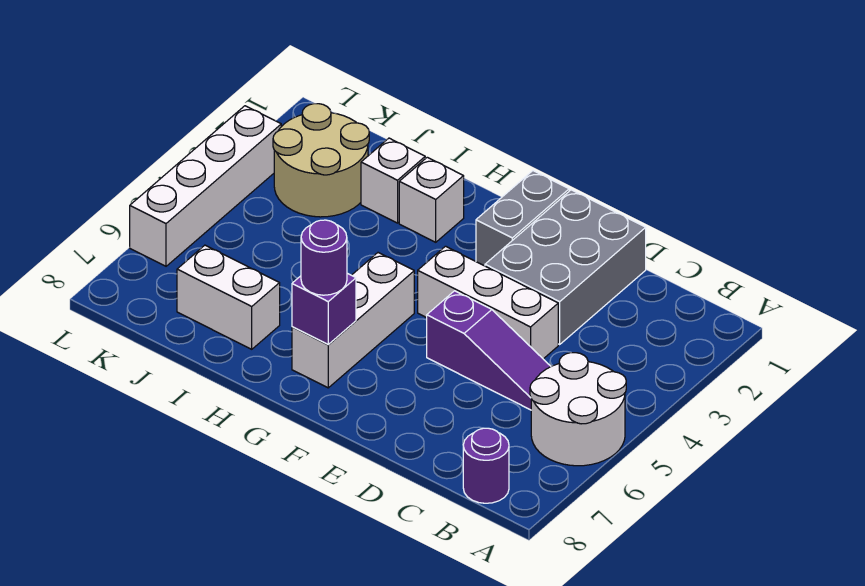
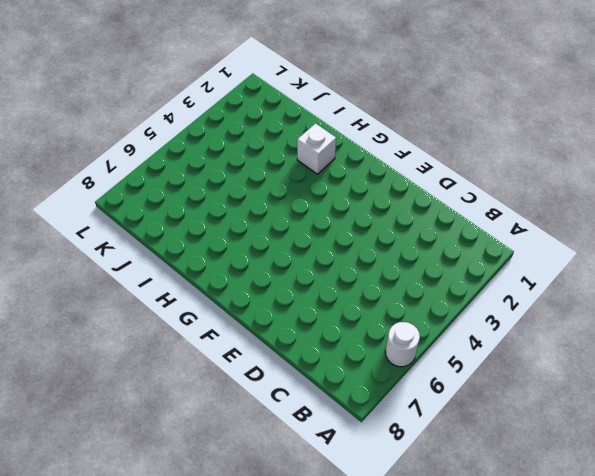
white 1x1 round brick [385,322,420,367] -> white 2x2 round brick [530,353,626,466]
none -> purple 1x1 round brick [463,428,509,503]
none -> purple 1x3 slope [427,291,551,410]
none -> grey 2x3 brick [485,190,646,344]

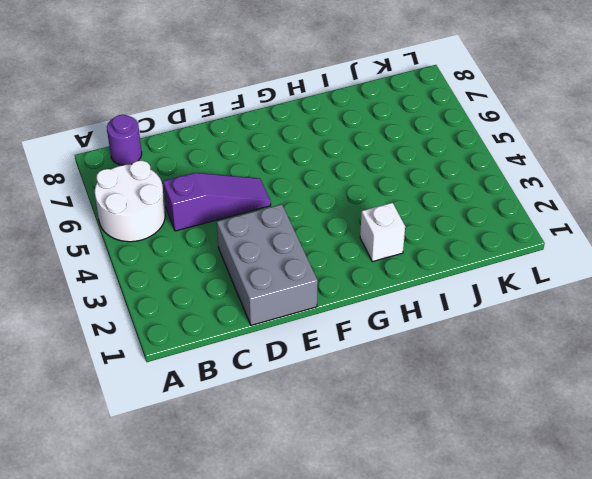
purple 1x3 slope [163,173,271,231] -> purple 1x3 slope turned to [427,291,551,410]
none -> white 1x3 brick [418,246,558,359]
none -> grey 1x2 brick [476,171,569,266]
none -> white 1x3 brick [292,253,414,388]

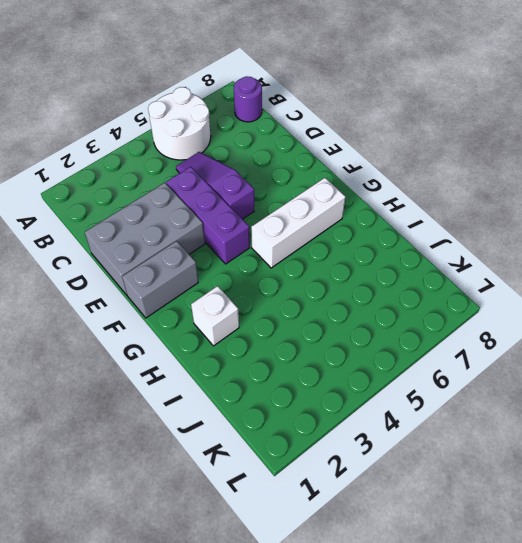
purple 1x3 brick [166,167,250,264] -> white 1x3 brick [418,246,558,359]
none -> white 1x1 brick [361,138,425,223]
none -> white 1x2 brick [177,245,280,349]
none -> tan 2x2 round brick [273,104,369,217]

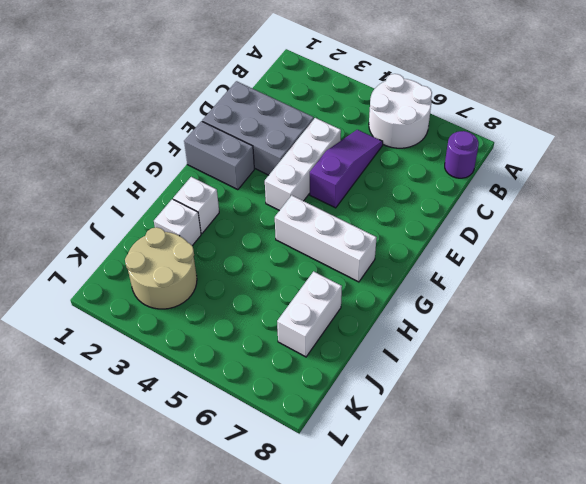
none -> white 1x4 brick [130,106,281,266]
none -> purple 1x1 brick [292,273,356,345]
none -> purple 1x1 round brick [301,220,347,295]

